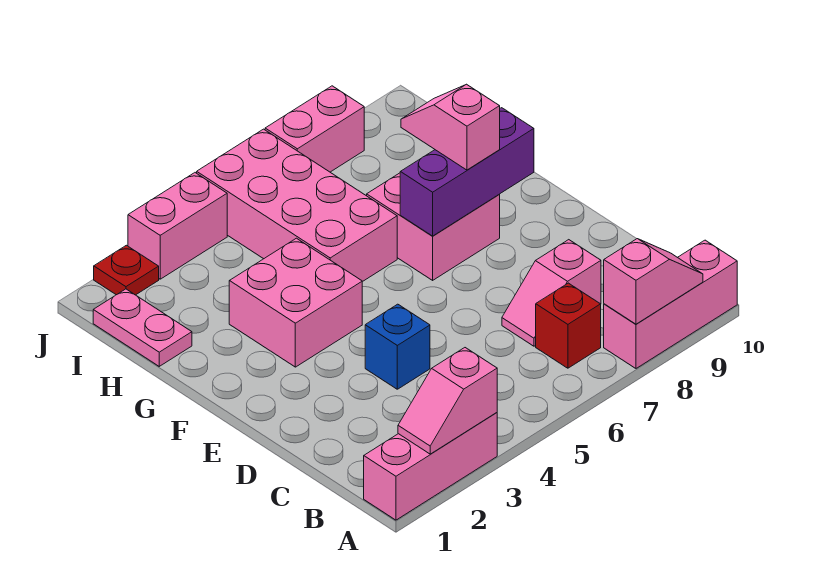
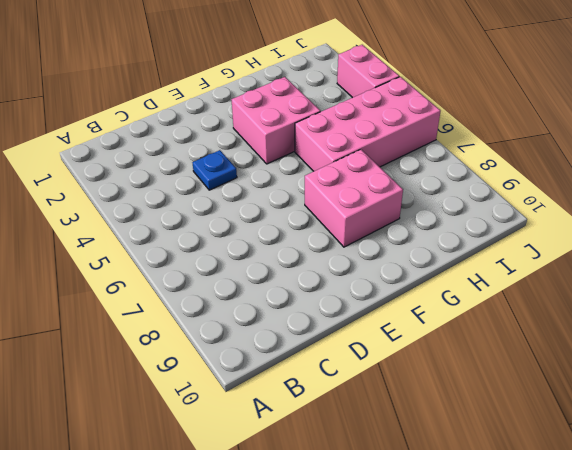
blue 1x1 plate [193,150,237,190] -> blue 1x1 brick [365,304,430,389]
none -> pink 1x3 brick [364,413,497,520]
none -> pink 1x3 brick [604,240,737,368]
none -> red 1x1 brick [536,283,601,368]

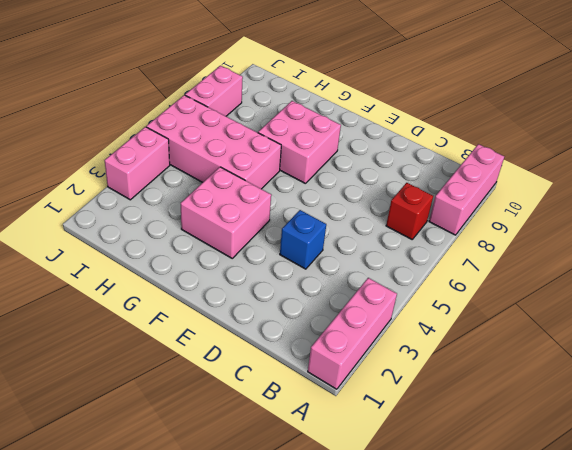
none -> pink 1x2 slope [502,240,601,346]
none -> pink 1x2 plate [93,289,192,366]
none -> red 1x1 plate [94,245,159,295]

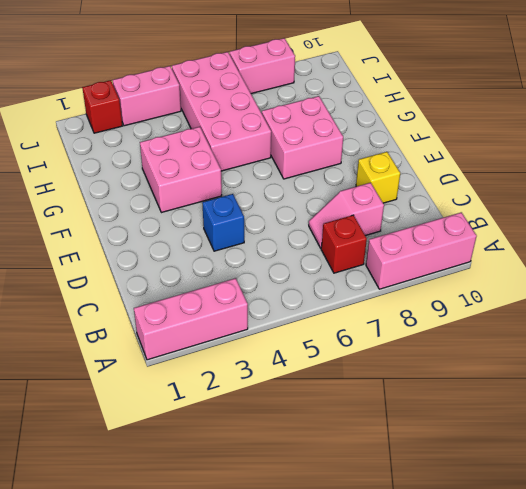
yellow 1x1 brick [356,152,400,203] -> none
red 1x1 brick [82,80,122,133] -> red 1x1 plate [94,245,159,295]
none -> pink 1x2 plate [93,289,192,366]
none -> pink 1x2 slope [398,348,497,454]
none -> pink 1x2 slope [604,239,703,324]

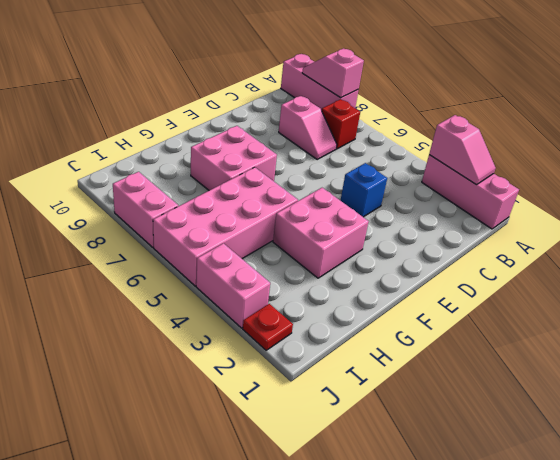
none -> pink 1x2 plate [93,289,192,366]
none -> purple 1x3 brick [400,108,534,236]
none -> pink 1x2 slope [401,84,500,170]

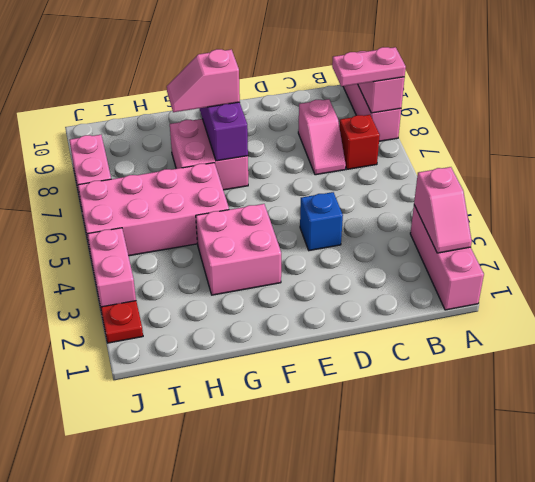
pink 1x2 plate [332,47,406,87] -> pink 1x2 plate moved to [93,289,192,366]

